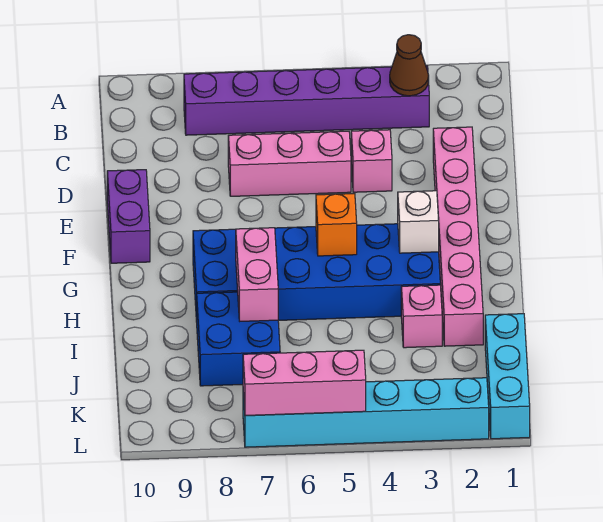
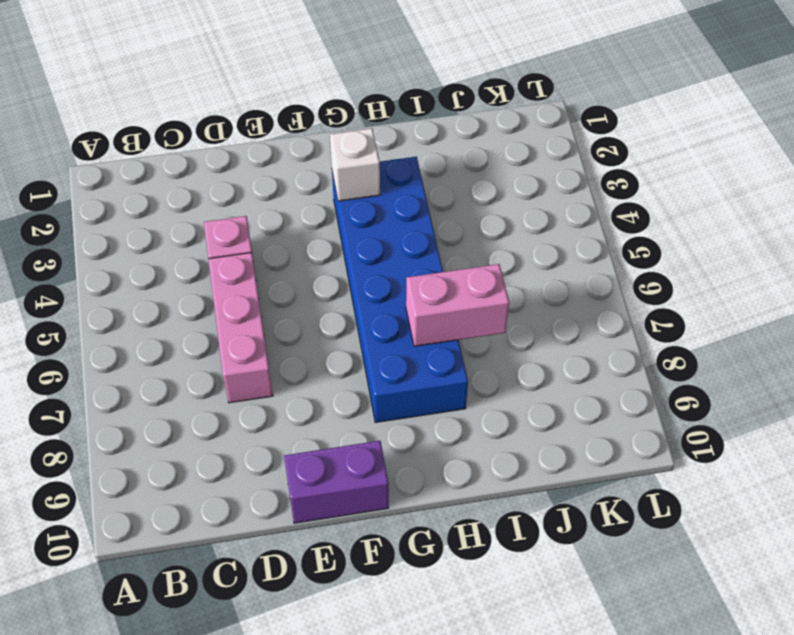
none -> purple 1x6 brick [184,66,429,135]
none -> pink 1x6 brick [433,127,483,346]
none -> pink 1x1 brick [401,285,442,348]

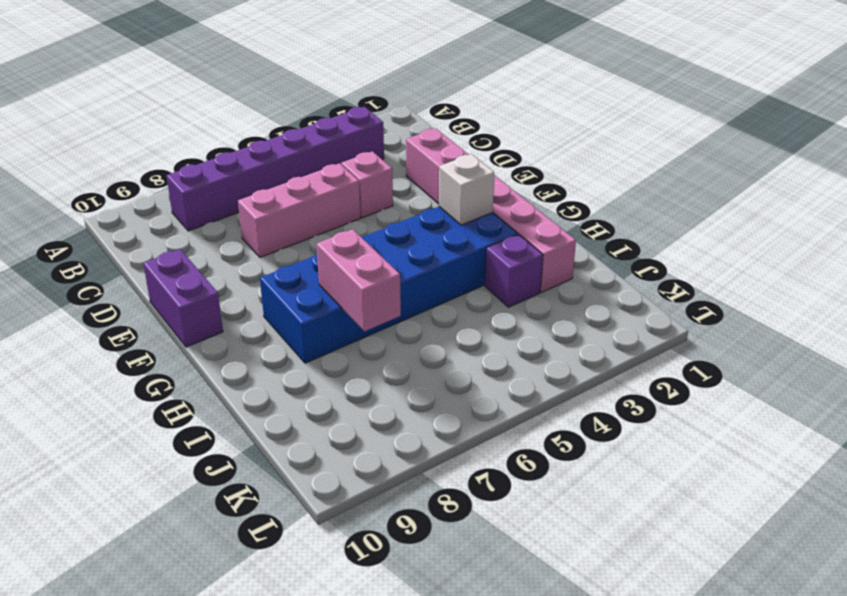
purple 1x1 brick [485,234,543,307] -> pink 1x1 brick [401,285,442,348]
none -> blue 2x2 brick [197,292,280,386]
none -> cyan 1x3 brick [485,314,530,439]
none -> cyan 1x6 brick [243,378,489,447]

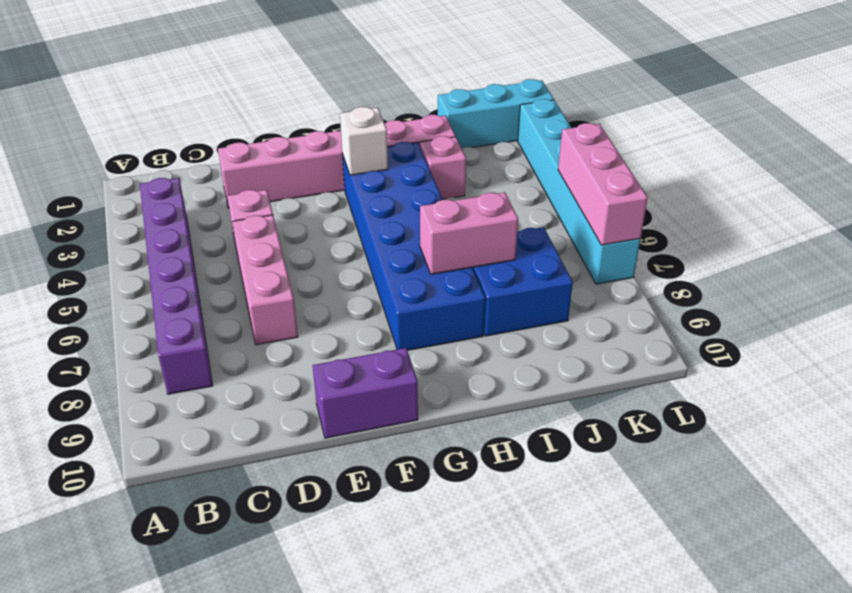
none -> brown 1x1 cone [390,35,429,96]
none -> orange 1x1 brick [316,194,357,256]

